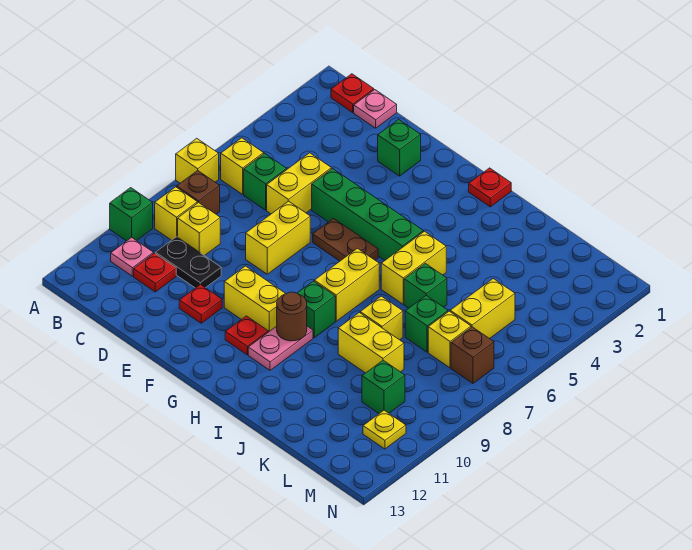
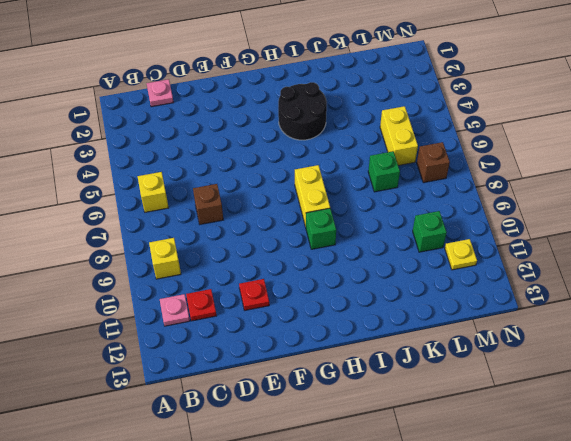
brown 1x1 brick [193,184,223,225] -> brown 1x1 brick moved to [177,170,220,214]
black 2x2 round brick [278,82,327,140] -> none
none -> yellow 1x1 brick [176,138,219,183]
none -> green 1x1 brick [110,188,153,241]
none -> red 1x1 plate [331,74,374,112]
none -> green 1x1 brick [244,153,287,210]

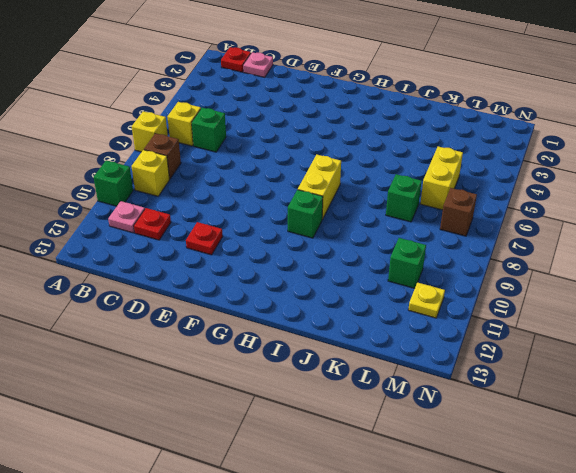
none -> yellow 1x1 brick [178,202,220,256]
none -> black 1x2 plate [156,237,221,288]
none -> yellow 1x2 brick [267,153,331,214]
none -> green 1x1 brick [378,119,421,176]

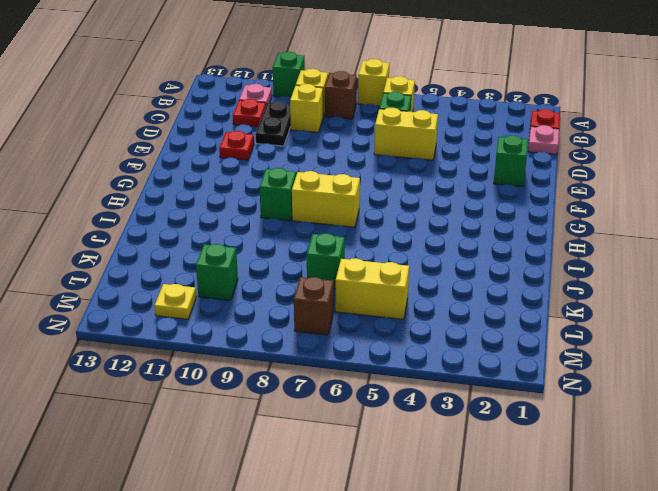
none -> green 1x4 brick [312,169,423,260]
none -> yellow 1x2 brick [246,201,310,274]
none -> brown 1x2 plate [313,219,378,261]
none -> yellow 1x2 brick [224,266,286,332]

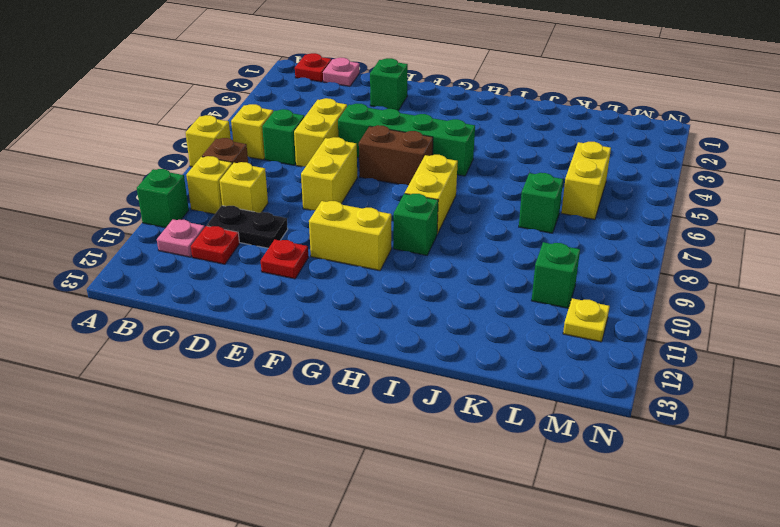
brown 1x2 brick [359,125,433,185] -> brown 1x2 plate [313,219,378,261]
none -> red 1x1 plate [225,316,268,355]
none -> red 1x1 plate [469,168,511,207]
none -> pink 1x2 plate [248,326,313,370]
none -> yellow 1x2 brick [381,231,446,304]

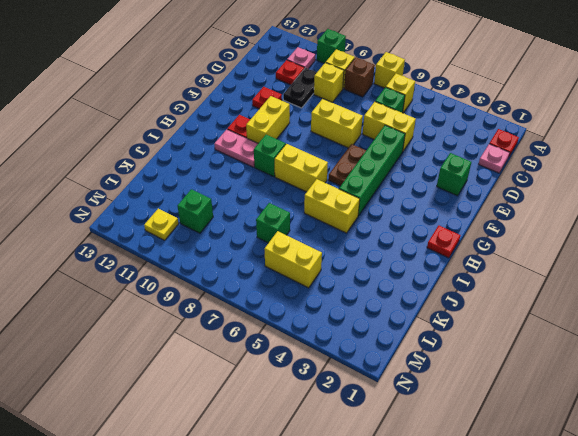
none -> green 1x1 brick [404,263,447,308]
none -> yellow 1x1 brick [360,296,403,340]
none -> yellow 1x2 brick [338,313,404,373]
none -> yellow 1x1 brick [428,311,471,368]

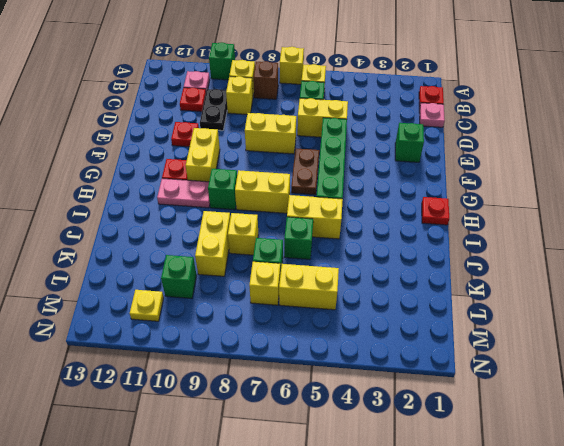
none -> brown 1x1 brick [451,327,494,383]
none -> brown 1x1 round brick [277,292,307,341]

